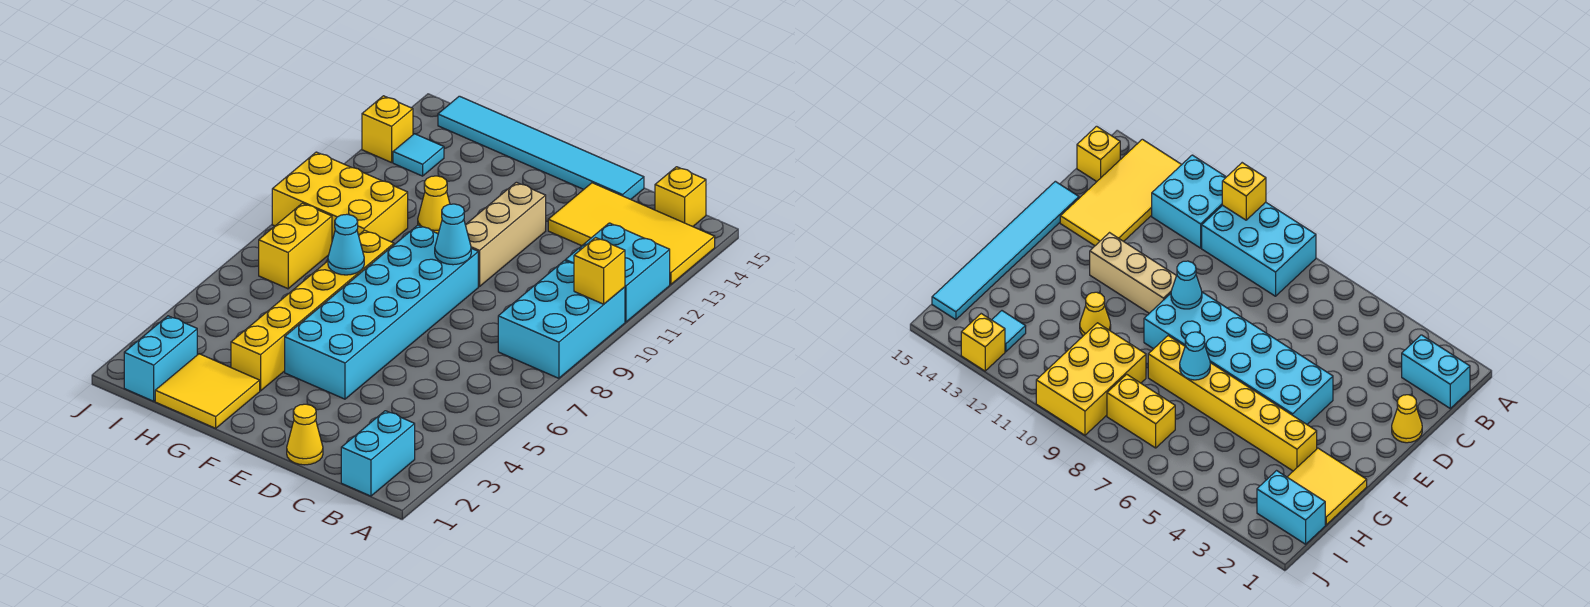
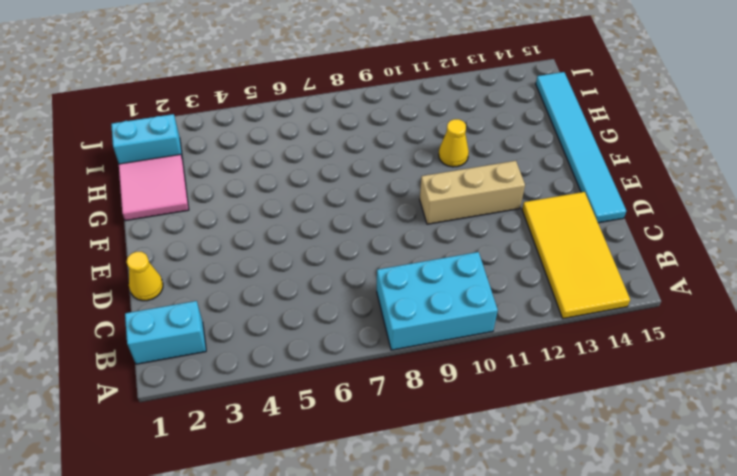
pink 2x2 tile [119,154,189,221] -> yellow 2x2 tile [155,354,260,428]
none -> cyan 2x2 brick [566,223,670,322]
none -> yellow 1x1 brick [655,167,706,227]
none -> cyan 2x6 brick [285,225,478,399]

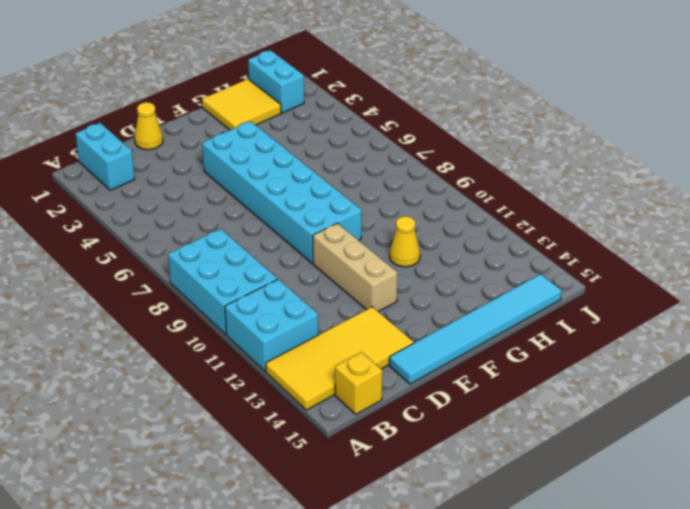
none -> yellow 1x6 brick [231,230,394,391]
none -> yellow 2x3 brick [272,152,408,242]
none -> yellow 1x2 brick [259,203,332,289]

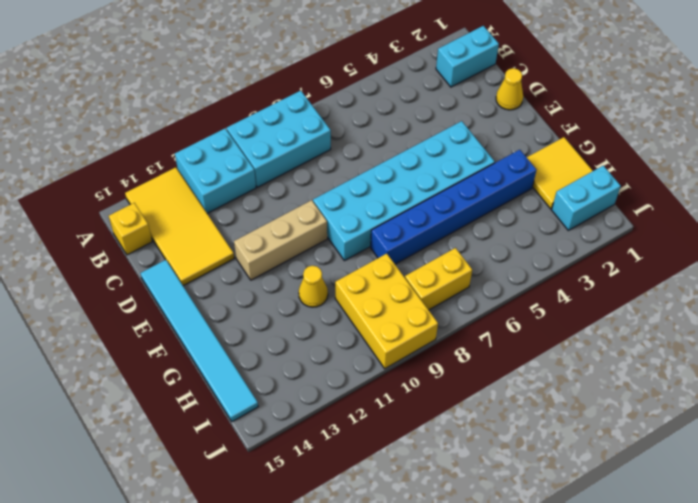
blue 1x6 brick [371,150,537,264] -> yellow 1x6 brick [231,230,394,391]
none -> cyan 1x1 tile [393,134,444,176]
none -> yellow 1x1 brick [362,96,413,163]
none -> yellow 1x1 brick [574,238,625,304]

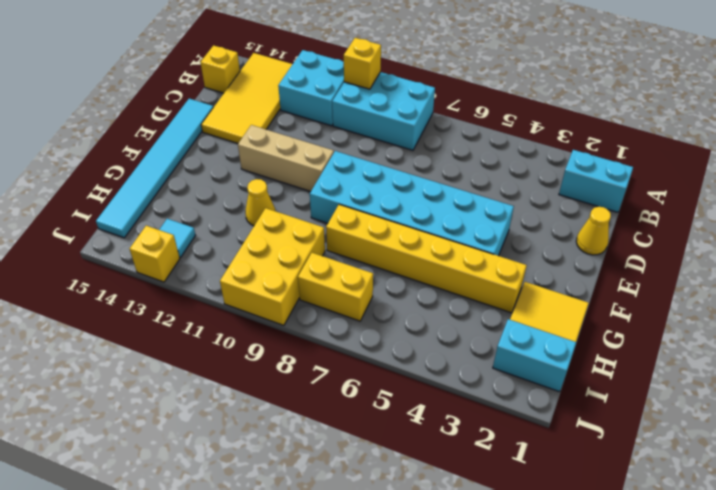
none -> cyan 1x1 cone [435,204,471,265]
none -> cyan 1x1 cone [328,214,364,275]

